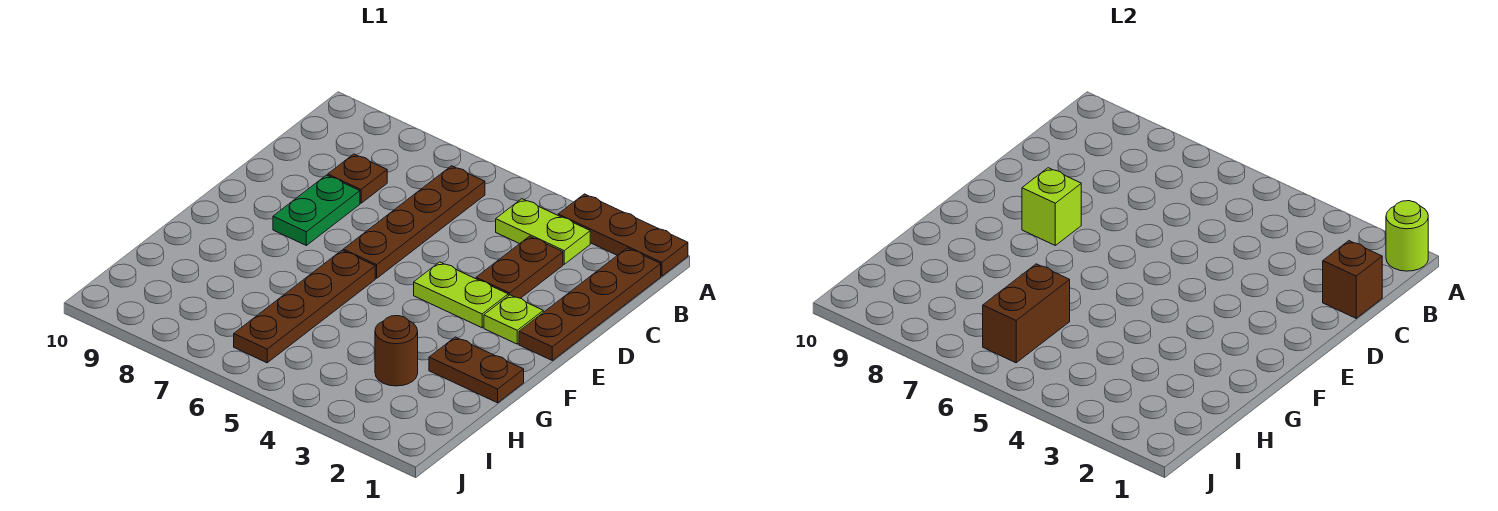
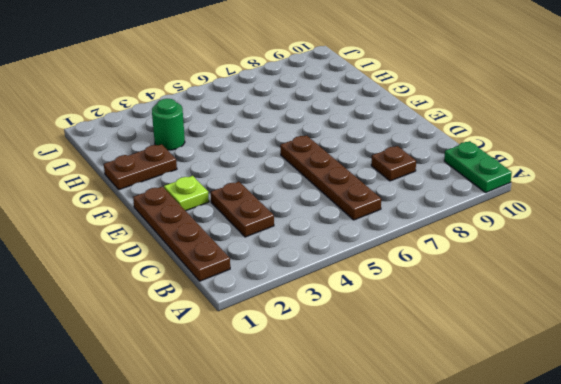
green 1x2 plate [444,141,512,193] -> green 1x2 plate moved to [273,175,360,245]
green 1x1 round brick [152,99,185,150] -> brown 1x1 round brick [375,316,418,386]
none -> brown 1x3 plate [558,194,688,276]
none -> lime 1x2 plate [496,199,590,264]
none -> lime 1x2 plate [414,262,508,328]

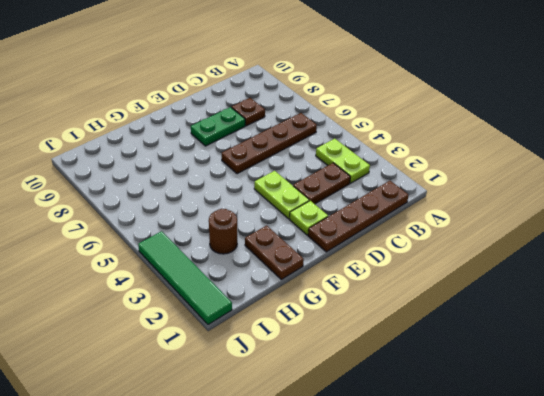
green 1x4 tile [138,231,232,325] -> none
none -> brown 1x3 plate [558,194,688,276]
none -> brown 1x4 plate [234,250,375,363]
none -> lime 1x1 round brick [1386,201,1428,271]

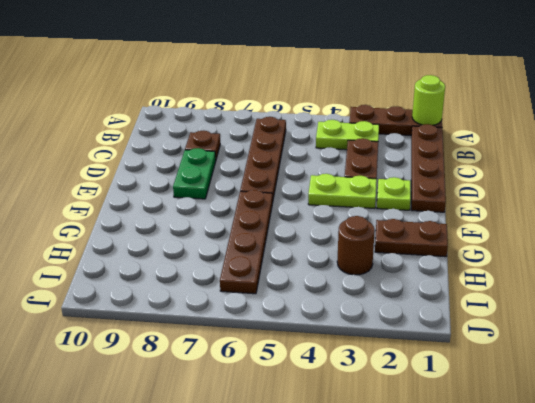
none -> brown 1x1 brick [1323,241,1382,318]
none -> lime 1x1 brick [1022,168,1081,245]
none -> brown 1x2 brick [983,264,1070,363]

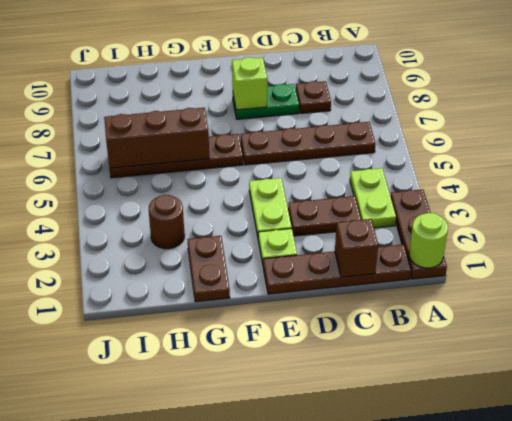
brown 1x3 brick [104,108,209,168] -> brown 1x2 brick [983,264,1070,363]

